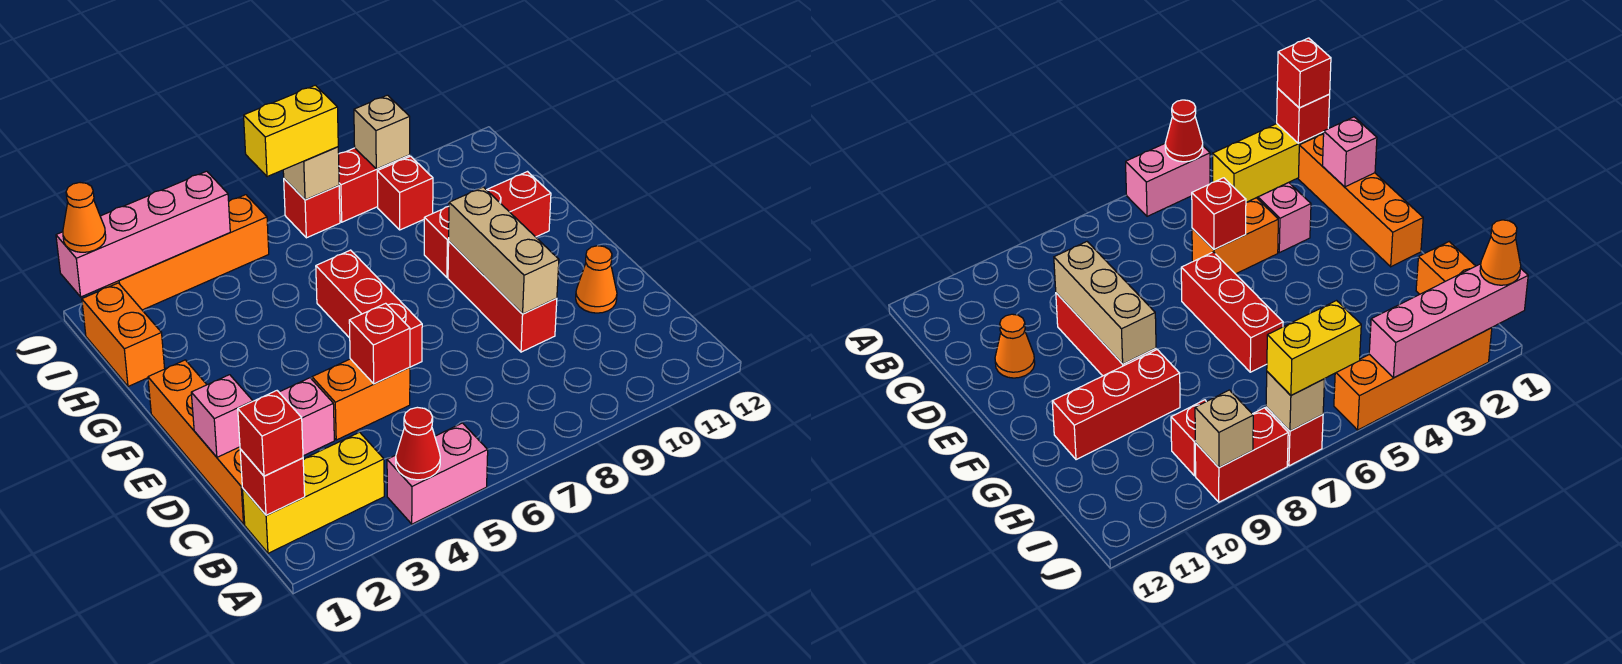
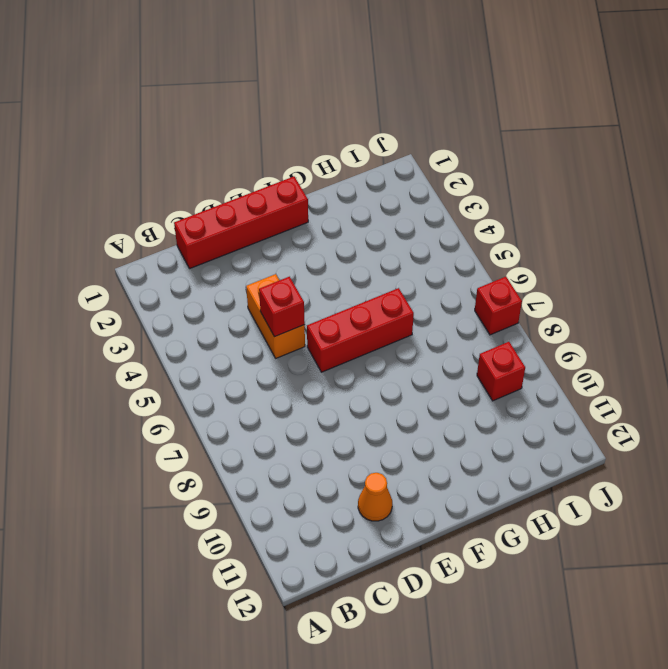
red 1x4 brick [174,177,308,269] -> orange 1x4 brick [148,360,245,524]
none -> pink 1x2 brick [387,423,488,524]
none -> yellow 1x3 brick [242,432,384,553]
none -> pink 1x1 brick [279,378,334,456]

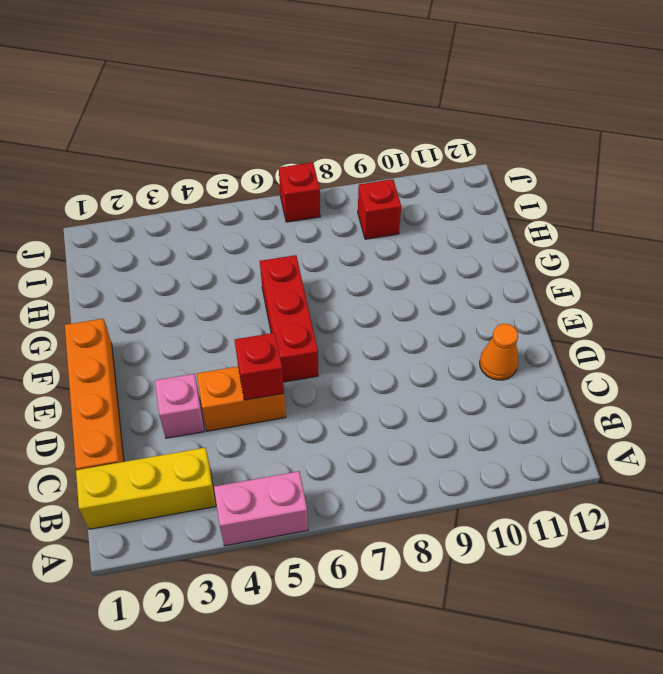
none -> red 1x3 brick [448,242,557,352]
none -> red 1x3 brick [424,172,551,277]
none -> orange 1x2 brick [82,283,165,387]

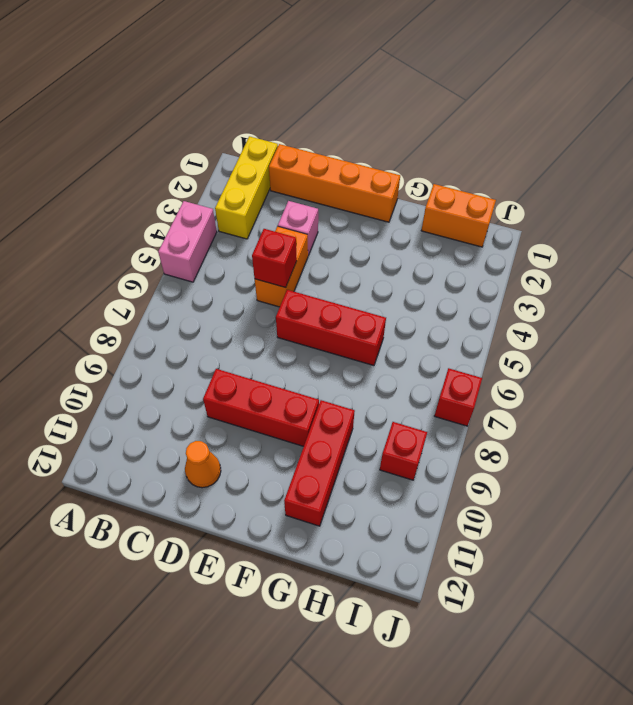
none -> orange 1x4 brick [102,195,269,310]
none -> red 1x2 brick [339,148,410,222]
none -> red 1x1 cone [396,407,440,480]

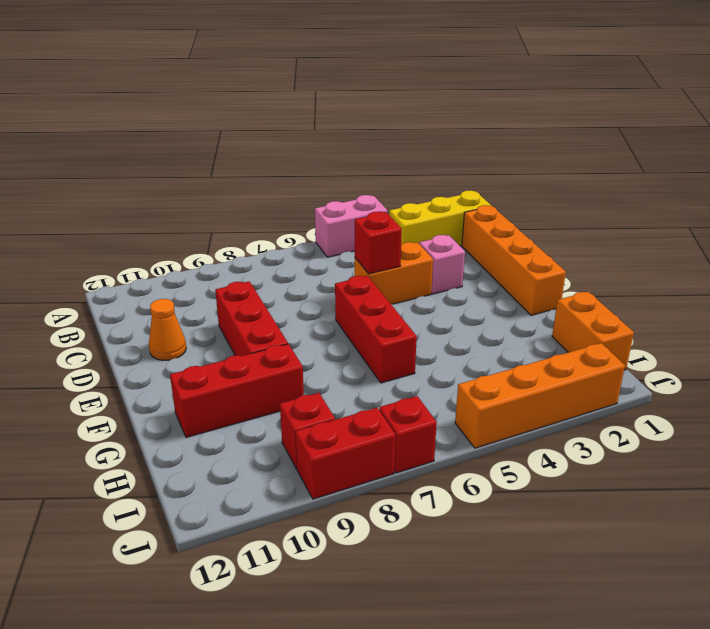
none -> red 1x1 cone [396,407,440,480]
none -> red 1x1 brick [240,449,305,515]
none -> pink 1x1 brick [191,375,253,457]

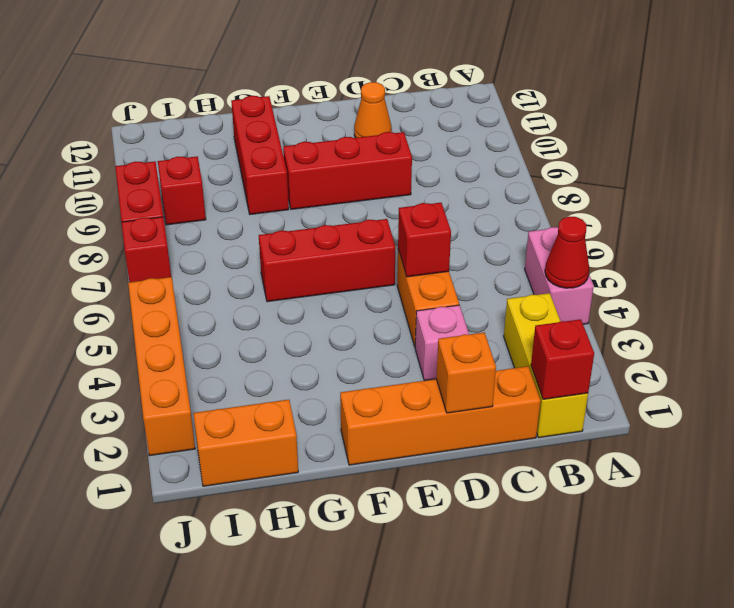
orange 1x1 brick [436,333,496,413] -> pink 1x1 brick [191,375,253,457]
none -> tan 1x3 brick [449,187,559,314]
none -> pink 1x4 brick [56,171,230,297]
none -> tan 1x1 brick [283,147,339,200]

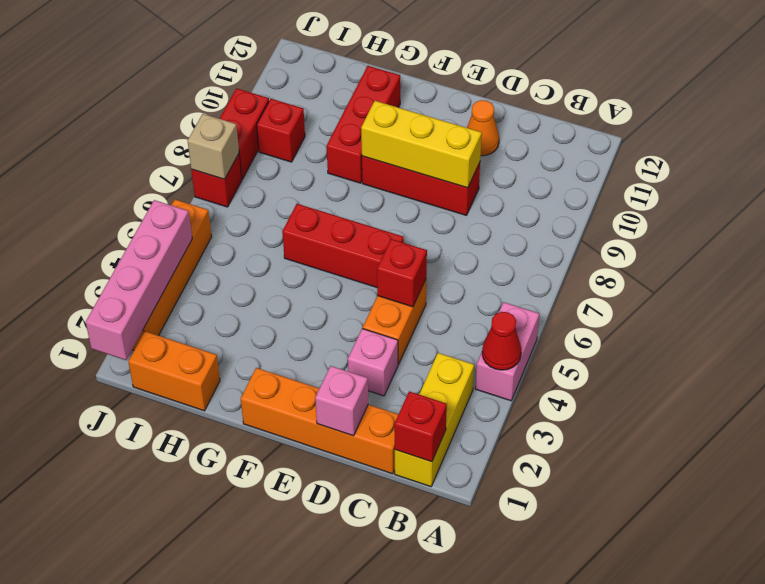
yellow 1x3 brick [361,101,482,188] -> tan 1x3 brick [449,187,559,314]
none -> tan 1x1 brick [354,95,410,169]
none -> red 1x1 brick [238,391,303,476]
none -> orange 1x1 cone [63,183,106,252]

